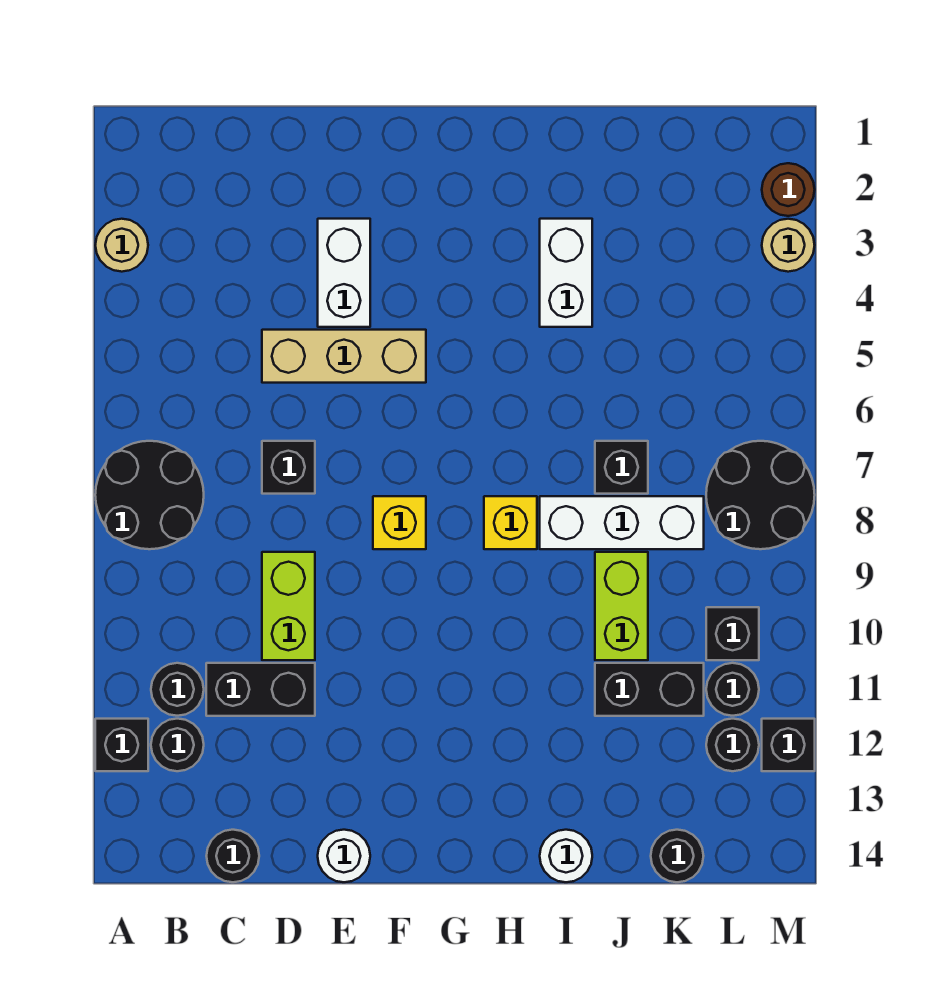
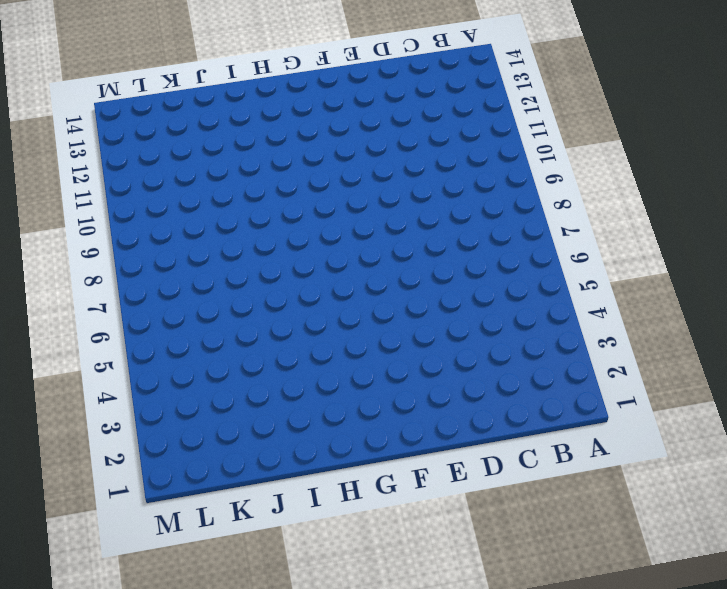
none -> tan 1x1 round brick [95,219,148,272]
none -> black 2x2 round brick [95,441,204,549]
none -> black 1x1 brick [95,719,148,771]

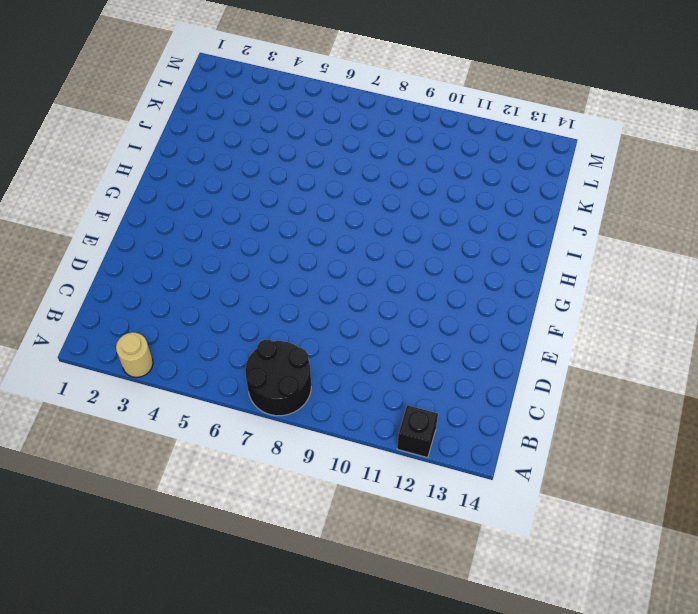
none -> black 1x1 round brick [151,663,204,716]
none -> black 1x1 round brick [151,719,204,771]
none -> black 1x2 brick [206,663,315,716]

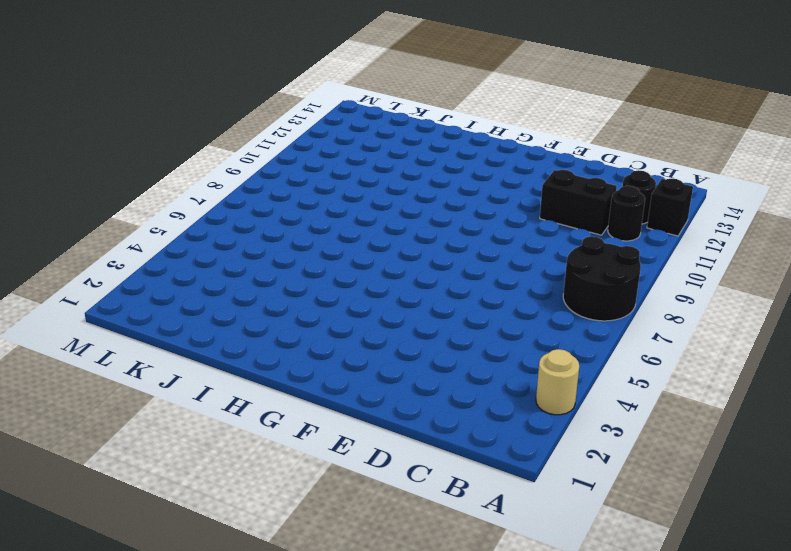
none -> black 1x1 round brick [207,830,259,882]
none -> tan 1x3 brick [262,330,426,383]
none -> black 1x1 brick [262,441,315,494]

